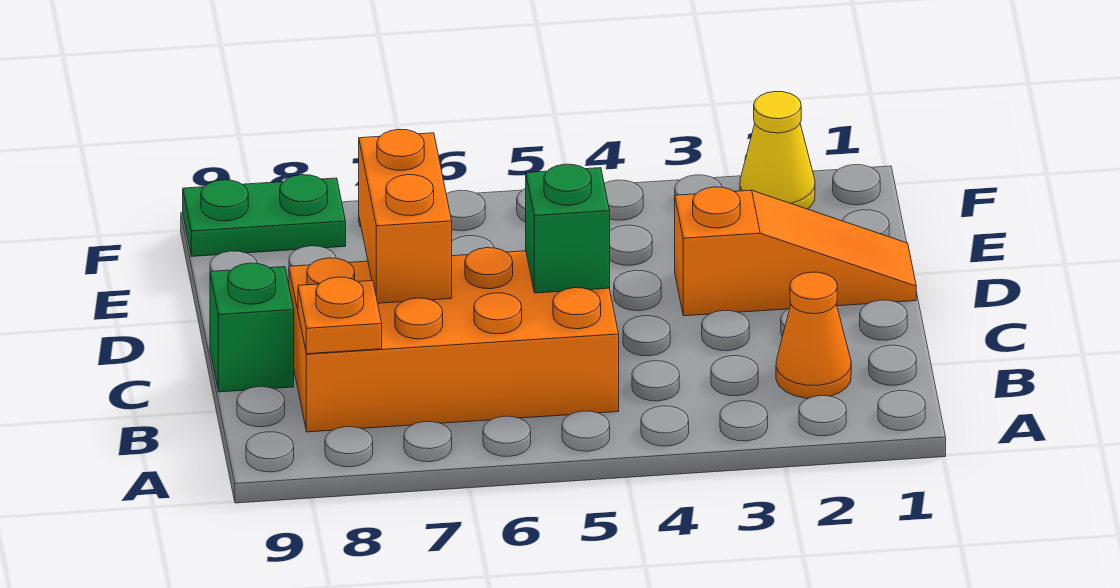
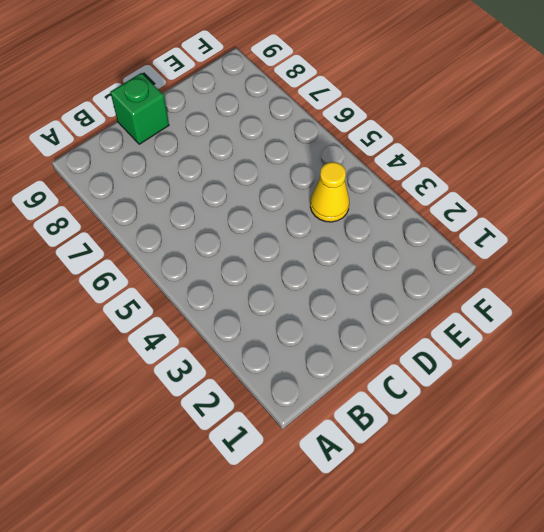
yellow 1x1 cone [310,162,349,222] -> yellow 1x1 cone moved to [740,92,815,209]
none -> orange 1x1 cone [776,272,851,398]
none -> orange 2x4 brick [289,248,619,432]

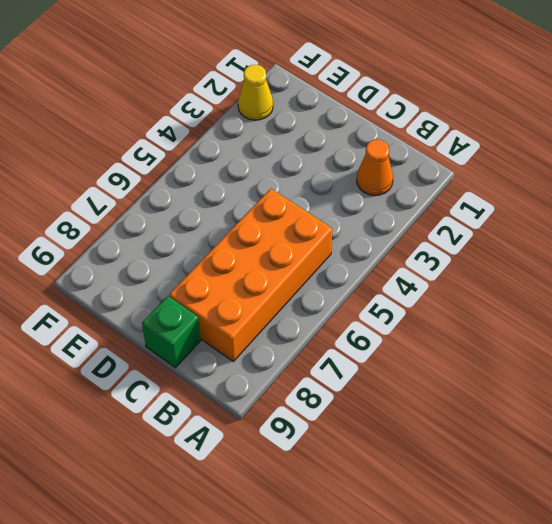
none -> orange 1x3 slope [675,187,916,316]
none -> green 1x2 plate [183,175,346,256]

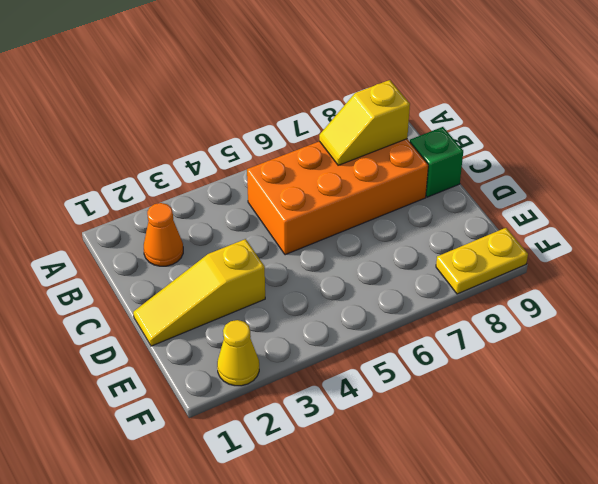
yellow 1x2 slope [319,80,410,165] -> orange 1x1 plate [298,277,382,354]
yellow 1x3 slope [133,239,265,346] -> orange 1x3 slope [675,187,916,316]
yellow 1x2 plate [436,228,528,294] -> green 1x2 plate [183,175,346,256]
none -> green 1x1 brick [526,164,610,293]
none -> orange 1x2 brick [359,129,452,303]

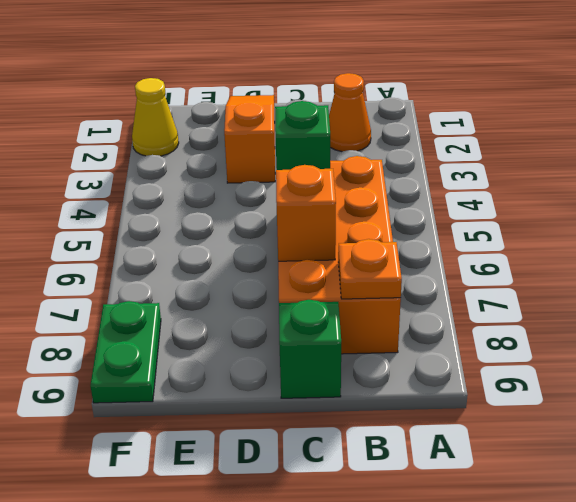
orange 1x1 brick [276,165,336,261] -> orange 1x2 brick [359,129,452,303]

